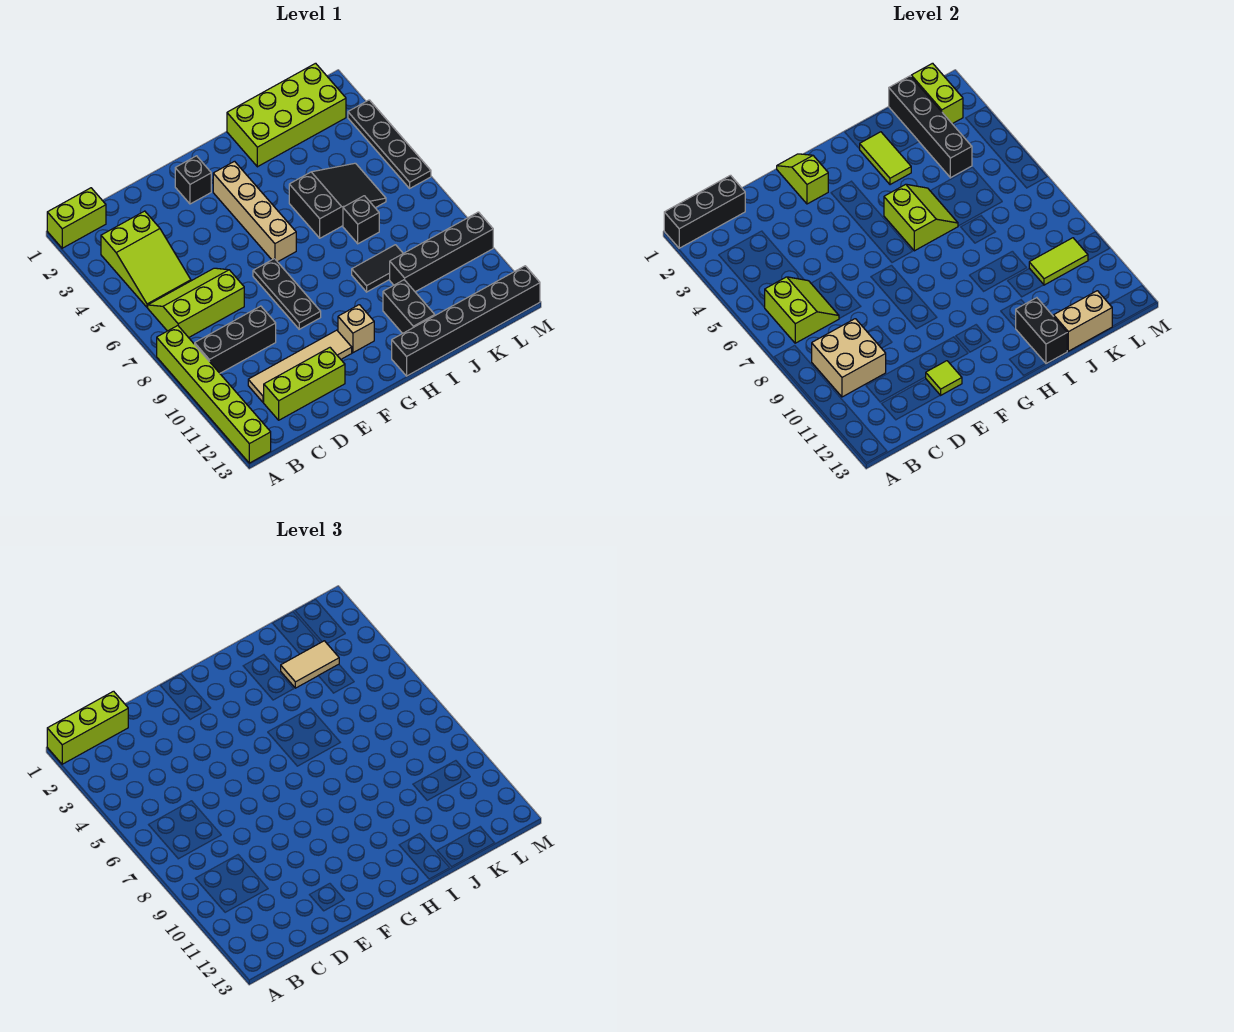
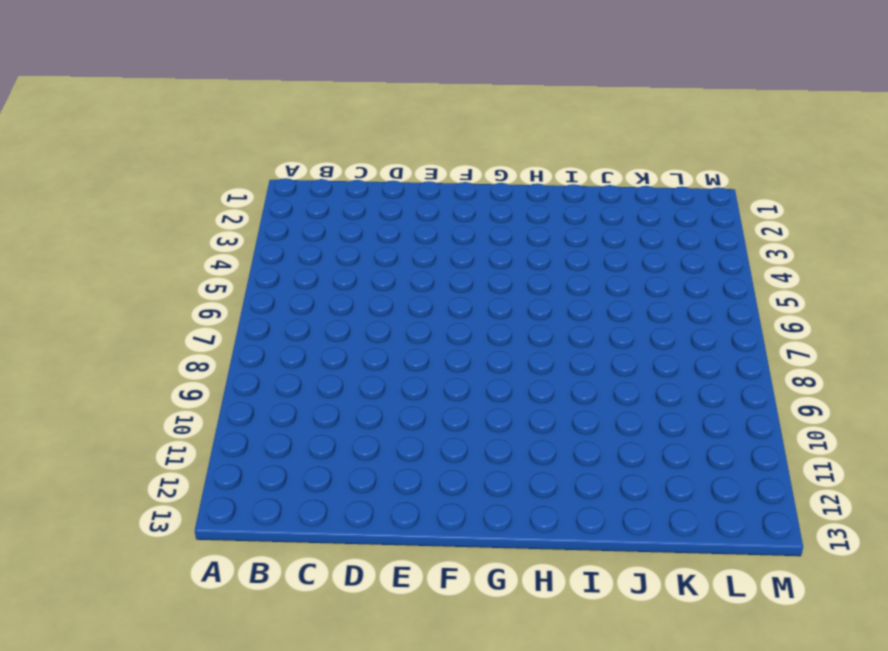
none -> lime 1x2 brick [47,188,106,248]
none -> lime 1x6 brick [157,326,271,463]
none -> lime 2x3 slope [101,211,191,307]
none -> lime 2x3 slope [148,268,244,338]

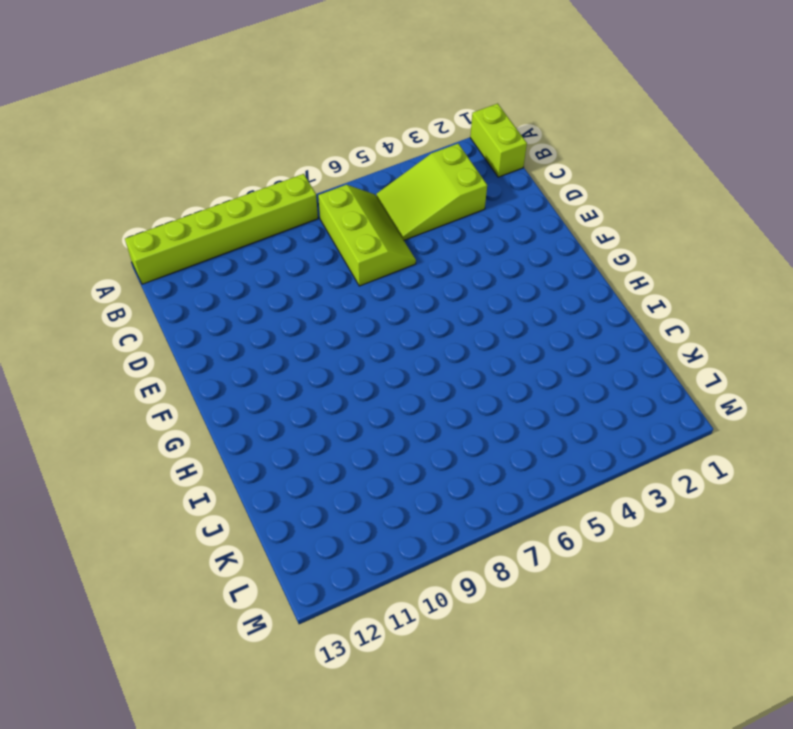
none -> black 1x3 brick [195,306,276,373]
none -> tan 1x4 tile [248,330,352,402]
none -> lime 1x3 brick [264,348,345,420]
none -> black 1x1 brick [175,156,211,204]

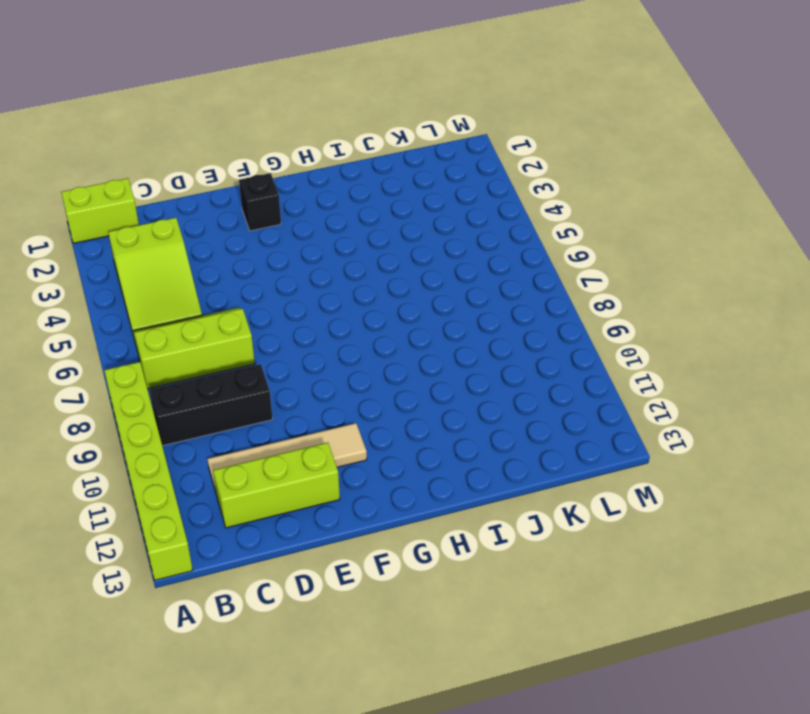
none -> black 1x3 plate [253,259,321,329]
none -> tan 1x4 brick [213,161,296,262]
none -> tan 1x1 brick [338,305,374,353]
none -> black 1x6 brick [392,266,540,376]

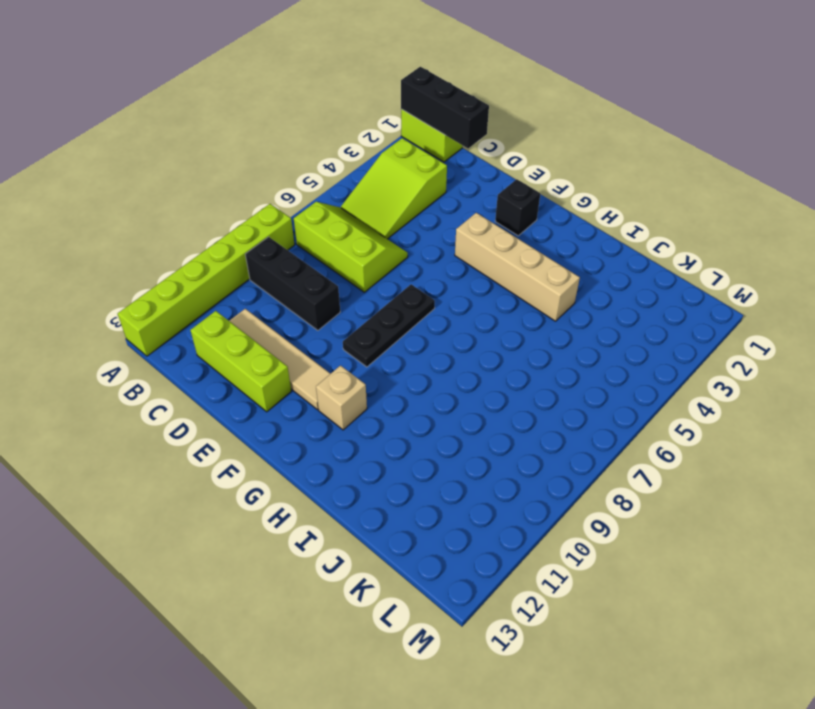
tan 1x4 brick [455,213,580,321] -> tan 1x4 brick turned to [213,161,296,262]
none -> black 1x6 brick [392,266,540,376]
none -> lime 2x4 brick [227,63,346,167]
none -> black 2x3 slope [289,163,386,238]
none -> black 1x2 tile [352,245,403,292]

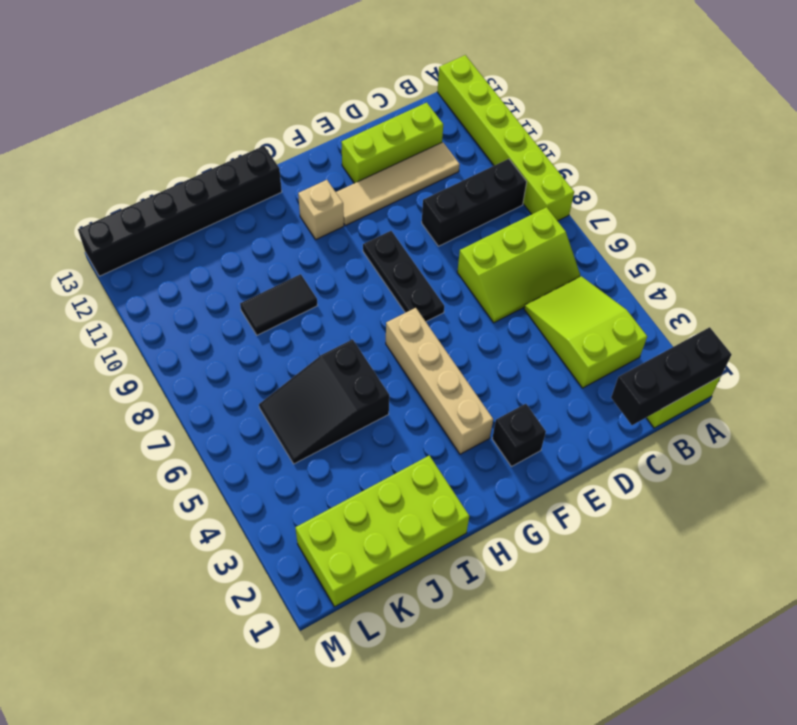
none -> black 1x2 brick [383,280,435,333]
none -> black 1x1 brick [343,196,379,244]
none -> black 1x4 brick [390,212,493,292]
none -> black 1x4 plate [348,100,431,188]

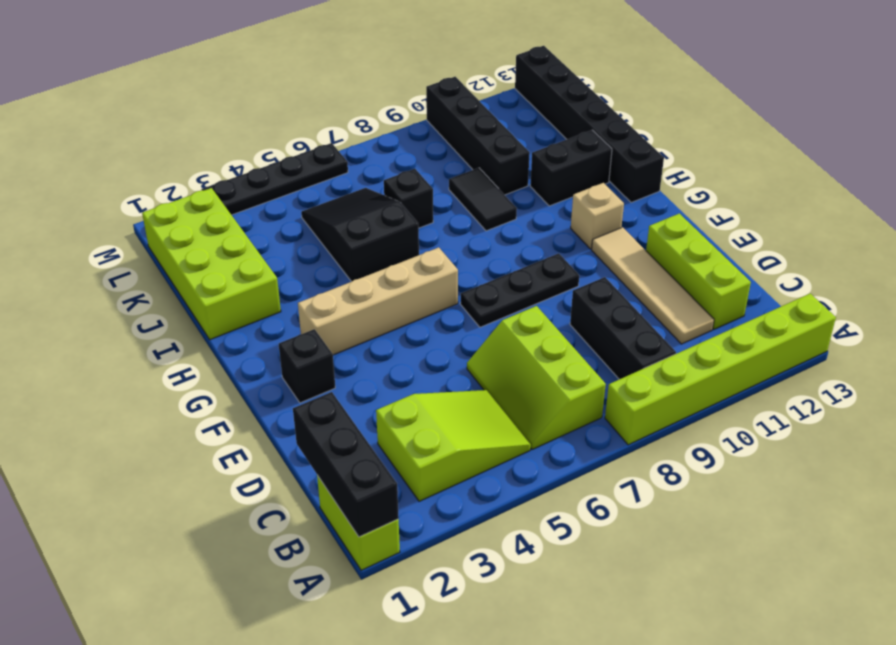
none -> lime 2x2 slope [765,277,839,343]
none -> tan 2x2 brick [812,319,886,397]
none -> lime 1x1 tile [926,361,962,395]
none -> lime 1x2 slope [777,154,828,204]

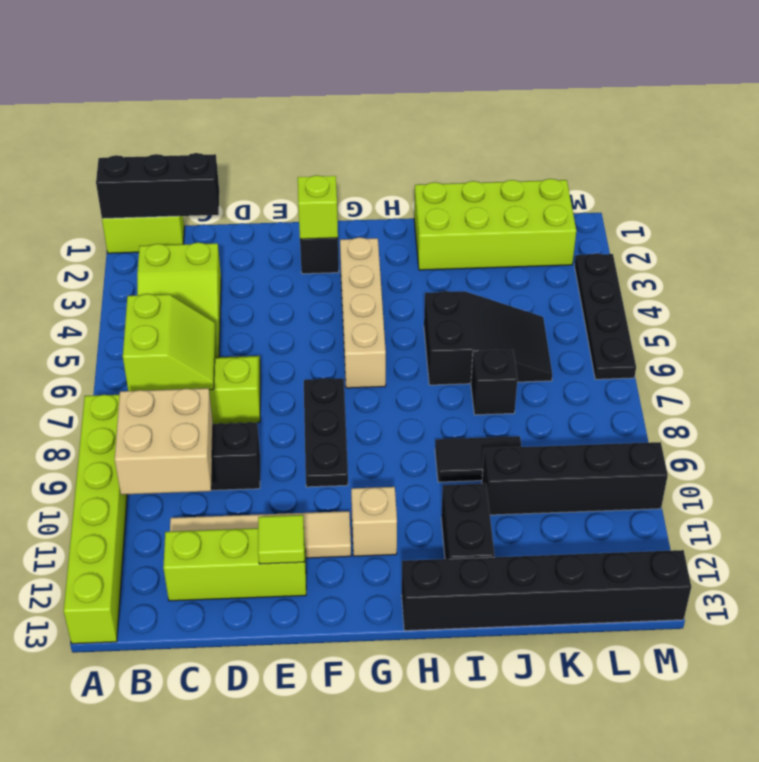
none -> lime 2x2 slope [884,184,958,251]
none -> lime 1x2 tile [860,132,911,185]
none -> black 1x2 brick [1016,298,1067,364]
none -> tan 1x2 brick [1054,291,1112,351]

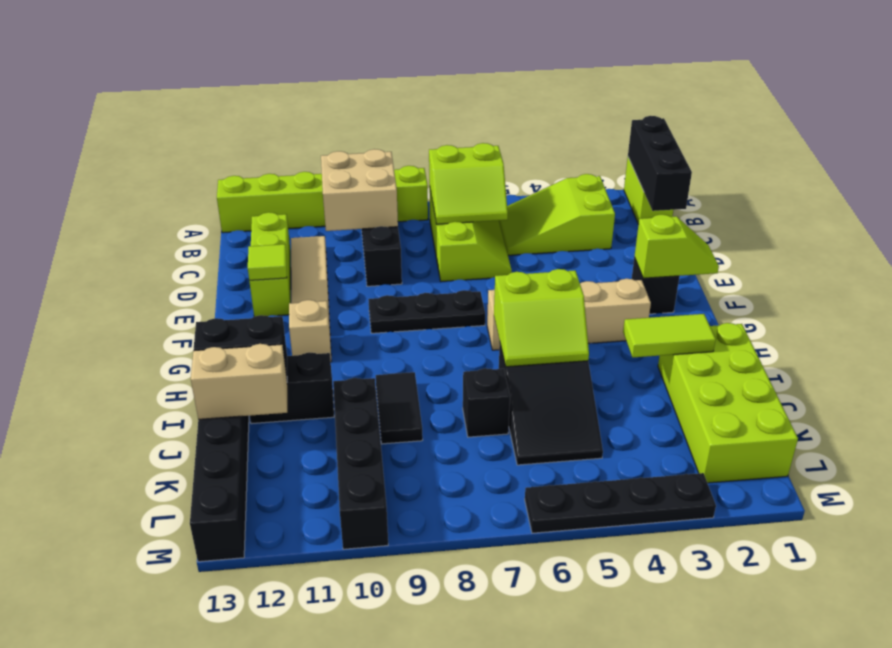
tan 1x2 brick [191,344,287,419] -> tan 1x2 brick turned to [1054,291,1112,351]
none -> black 1x4 brick [889,76,972,178]
none -> lime 1x2 tile [1029,238,1088,285]
none -> lime 1x2 brick [911,63,963,124]
none -> lime 1x3 brick [47,691,128,764]

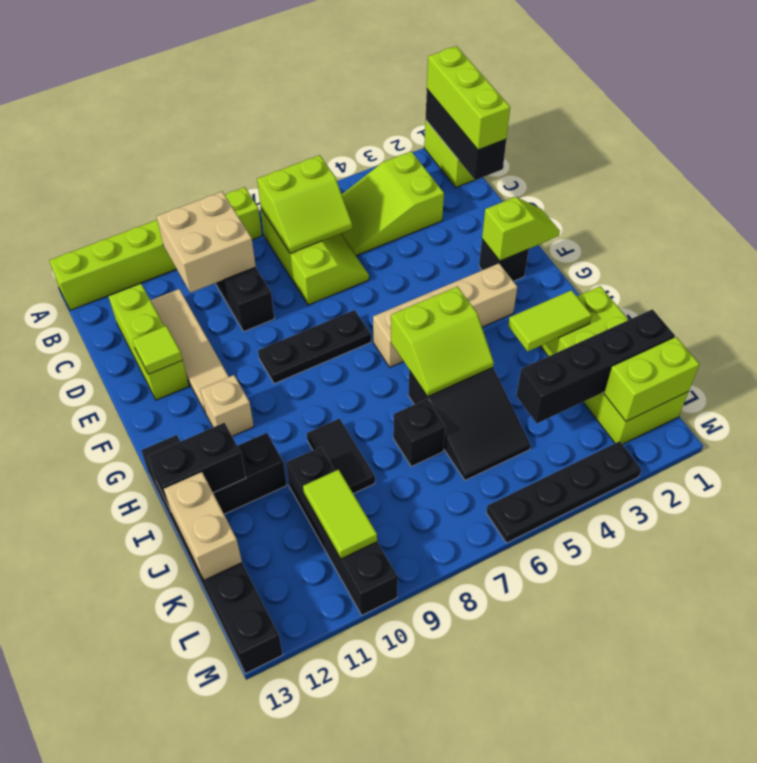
none -> tan 1x2 tile [281,641,339,688]

